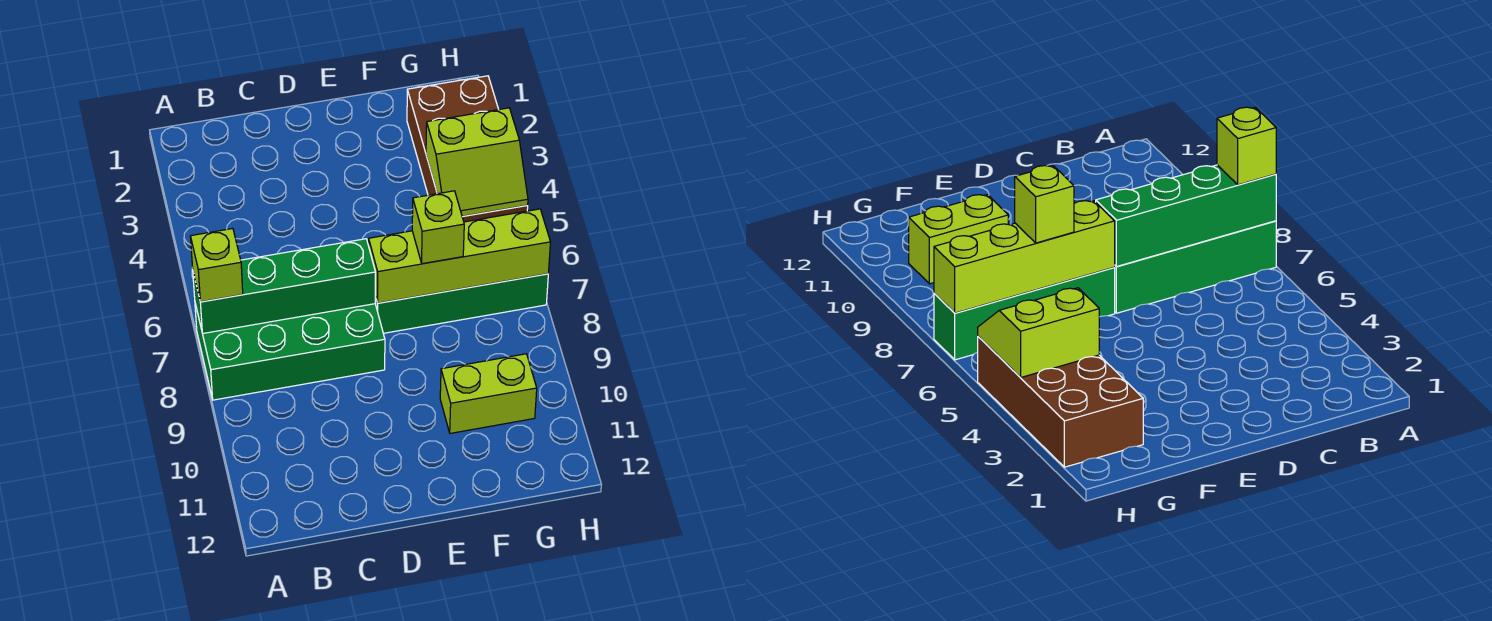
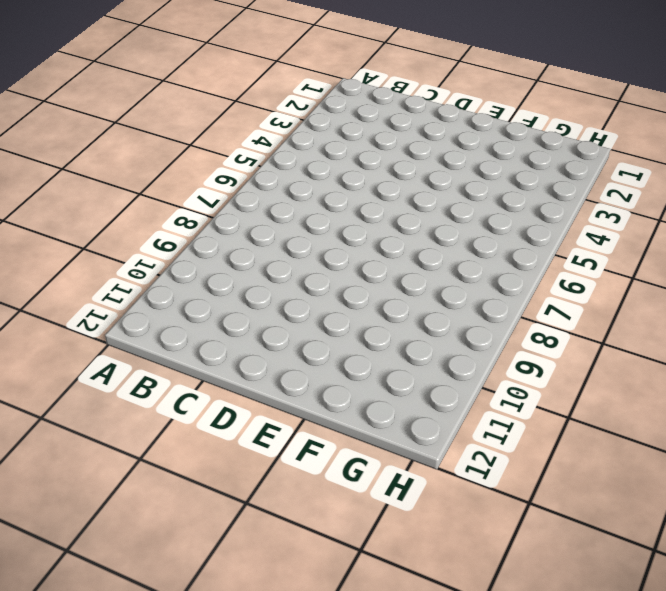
none -> green 2x4 brick [195,304,385,400]
none -> green 1x4 brick [375,274,548,333]

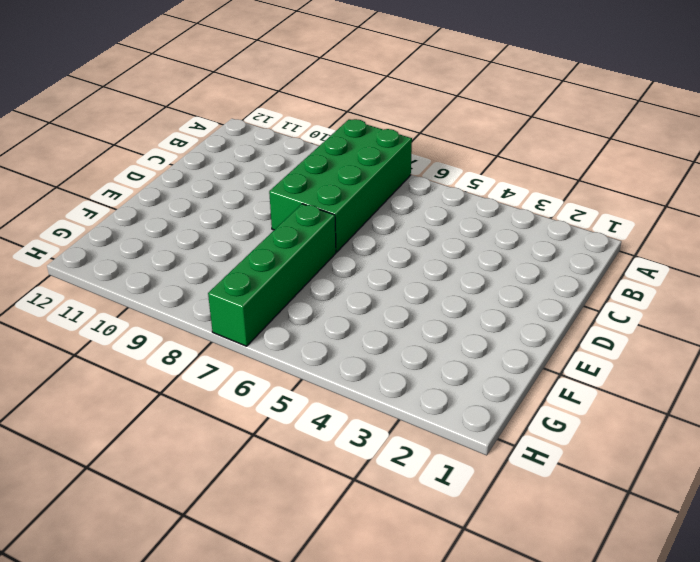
none -> lime 1x2 brick [440,354,537,433]
none -> brown 2x4 brick [407,76,528,222]

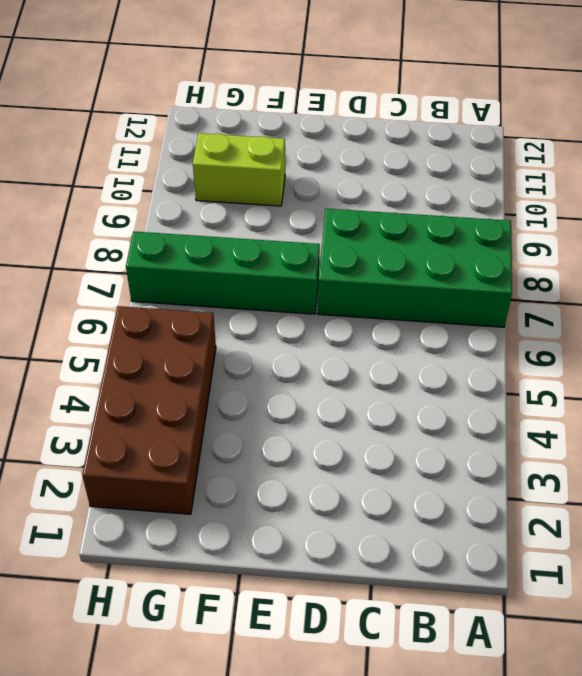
none -> green 1x4 brick [193,239,375,334]
none -> lime 1x4 brick [369,209,550,303]

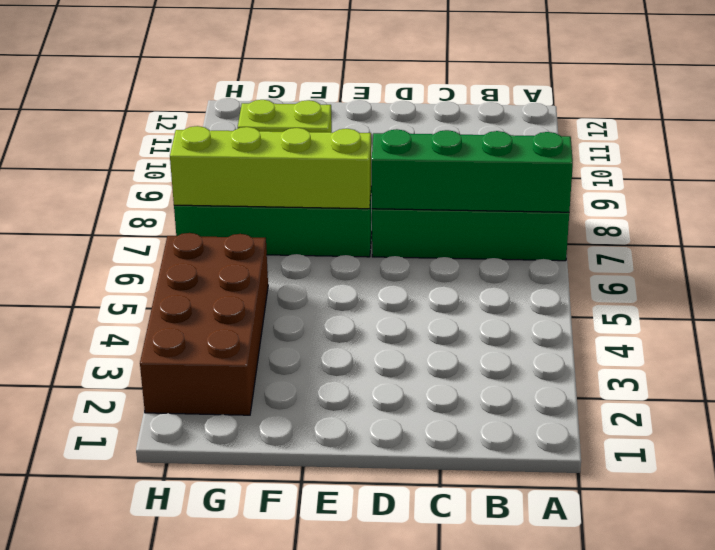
none -> lime 2x2 slope [426,108,528,216]
none -> lime 1x1 brick [190,229,243,302]

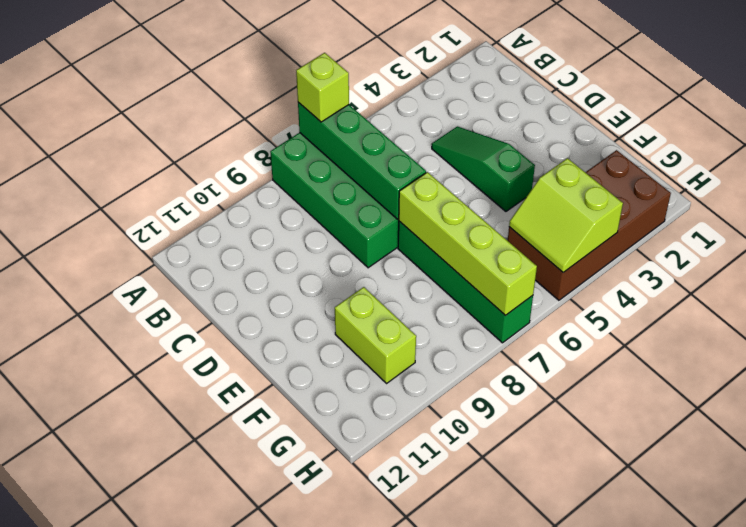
green 1x3 slope [432,126,535,211] -> none
none -> lime 1x1 brick [412,191,464,264]

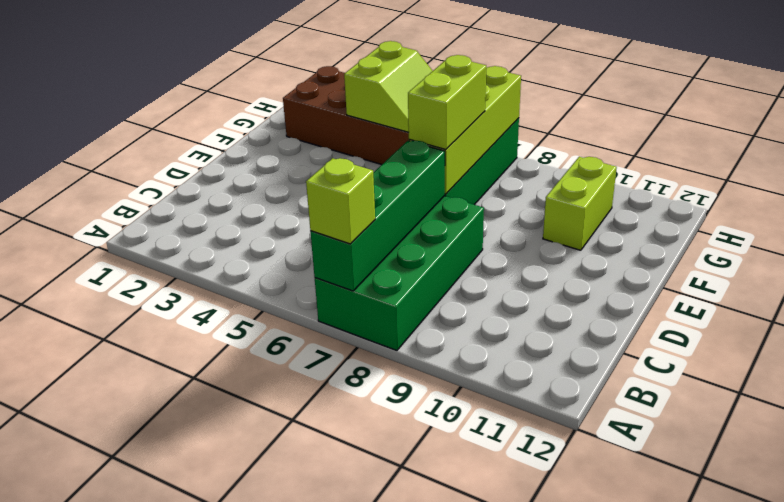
lime 1x2 brick [408,55,486,150] -> lime 1x1 brick [412,191,464,264]

